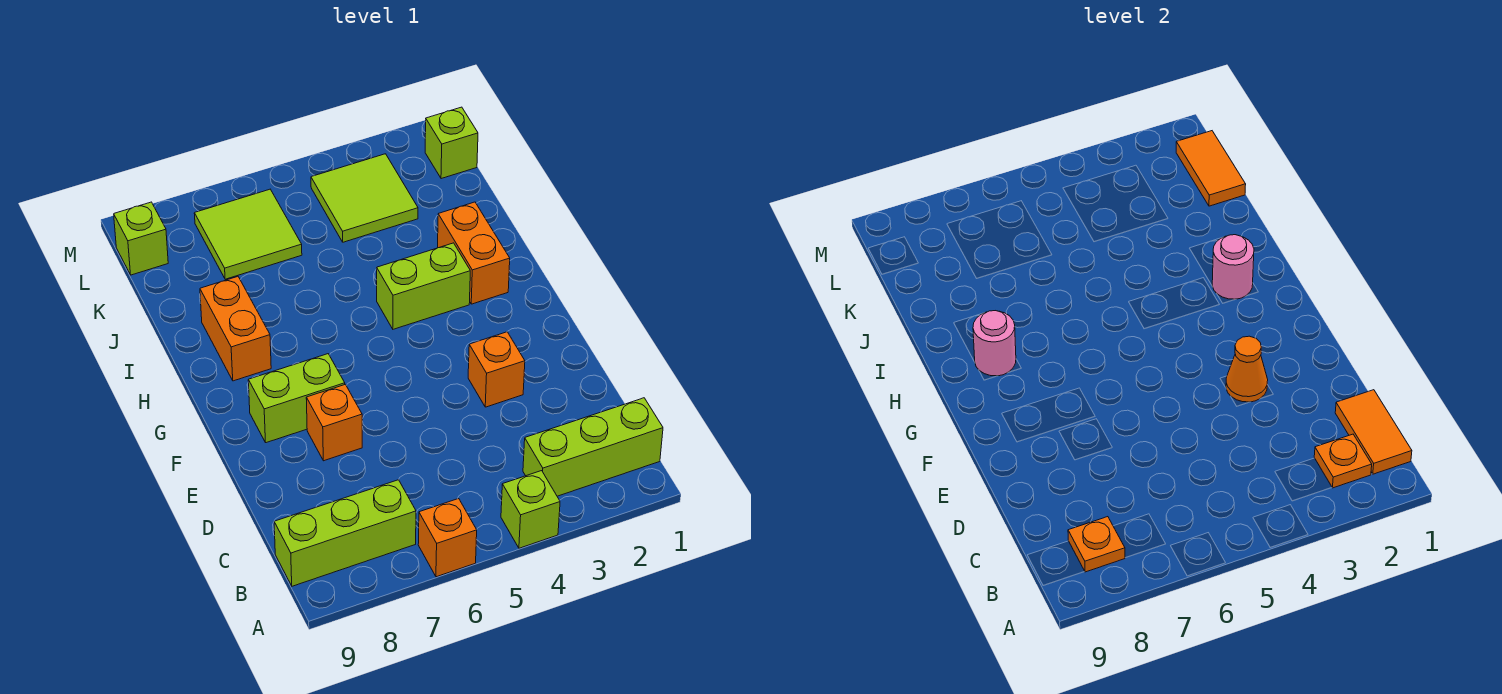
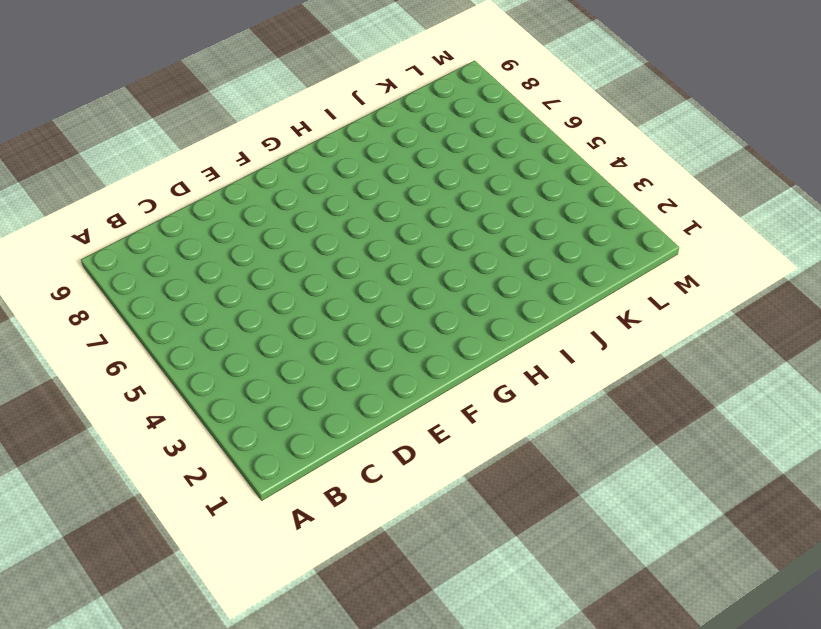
none -> lime 1x1 brick [501,471,560,548]
none -> orange 1x1 brick [418,499,477,577]
none -> lime 1x3 brick [523,398,663,496]

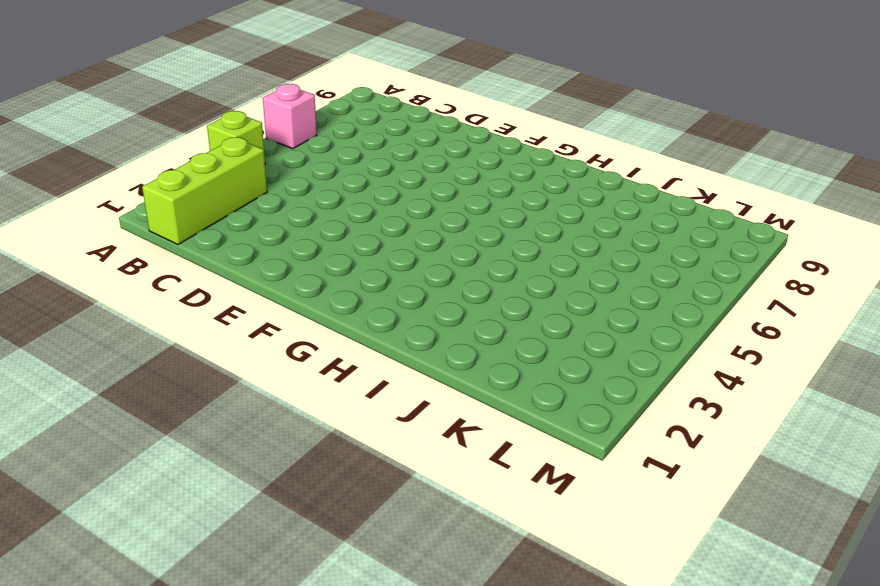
pink 1x1 brick [263,84,317,149] -> orange 1x1 brick [418,499,477,577]
none -> lime 1x3 brick [274,480,416,586]
none -> orange 1x1 brick [468,332,525,407]
none -> orange 1x1 brick [306,384,362,461]

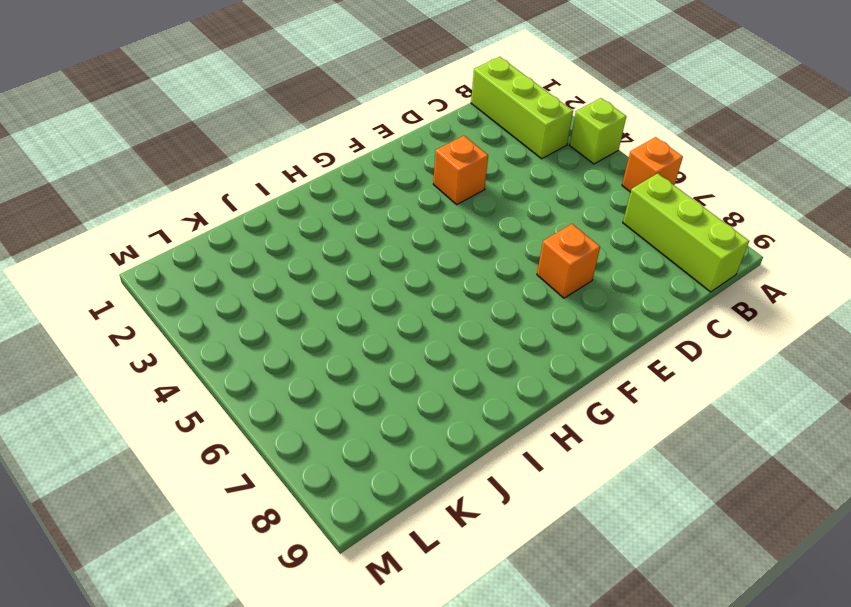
none -> lime 1x2 brick [248,354,345,443]
none -> orange 1x2 brick [438,202,510,304]
none -> lime 1x2 brick [377,243,470,329]

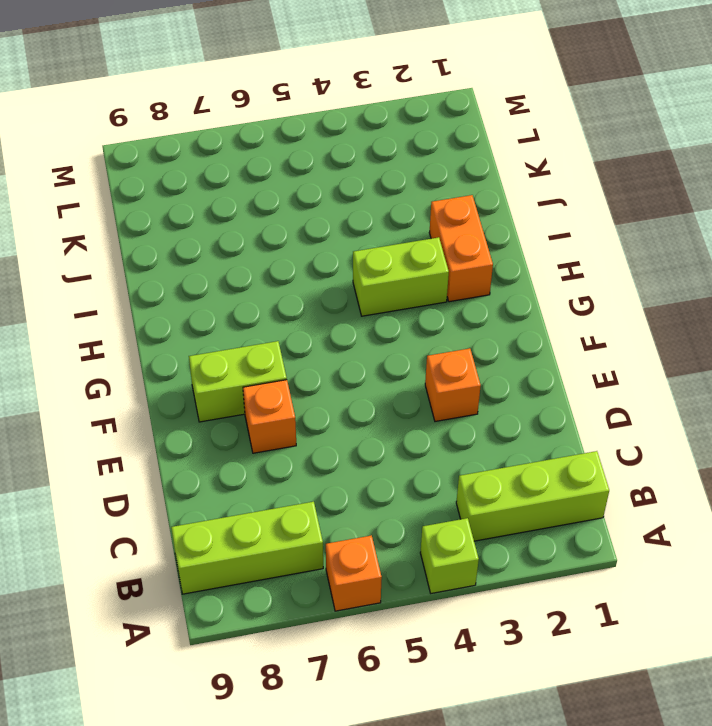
none -> orange 1x2 brick [200,277,271,381]
none -> lime 2x2 tile [311,154,418,242]
none -> lime 2x2 tile [194,189,302,279]

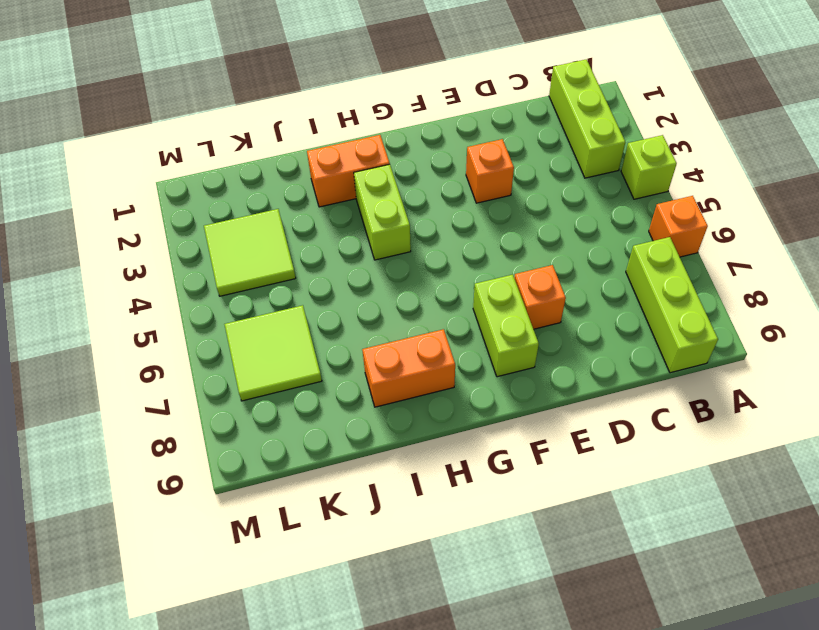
none -> lime 1x1 brick [425,107,478,179]
none -> lime 1x1 brick [114,202,168,275]
none -> orange 1x2 tile [1335,390,1412,474]

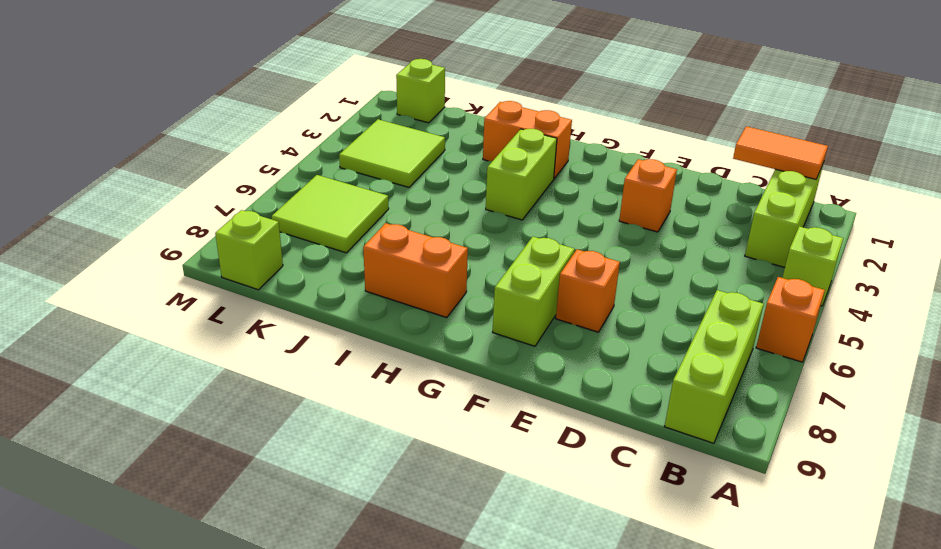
none -> orange 1x1 plate [1314,434,1372,488]
none -> orange 1x1 plate [1068,517,1125,572]
none -> orange 1x1 cone [1226,336,1268,402]

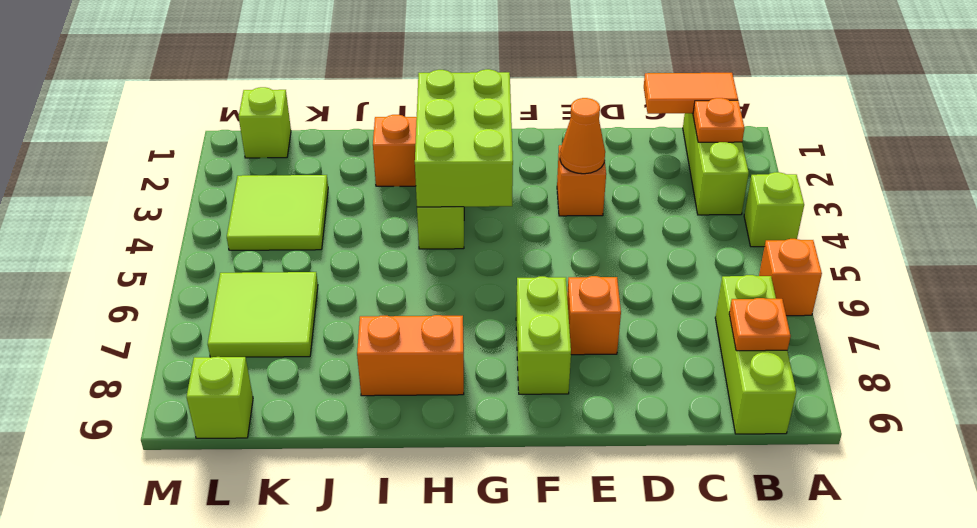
lime 2x3 brick [415,69,513,207] -> pink 1x1 round brick [1212,235,1254,299]
none -> pink 1x1 round brick [973,311,1016,376]
none -> orange 1x2 tile [1176,131,1246,206]

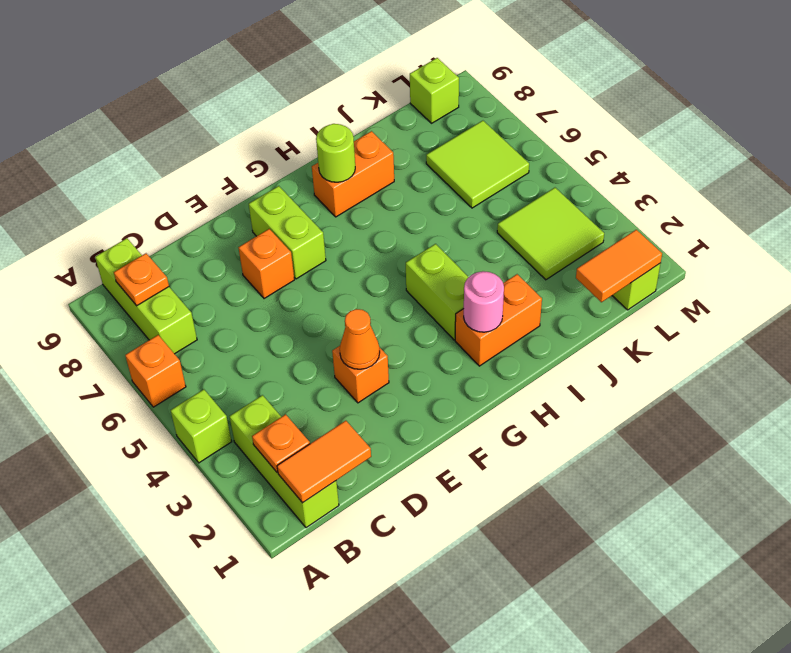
lime 1x1 round brick [316,124,355,182] -> pink 1x1 round brick [973,311,1016,376]

